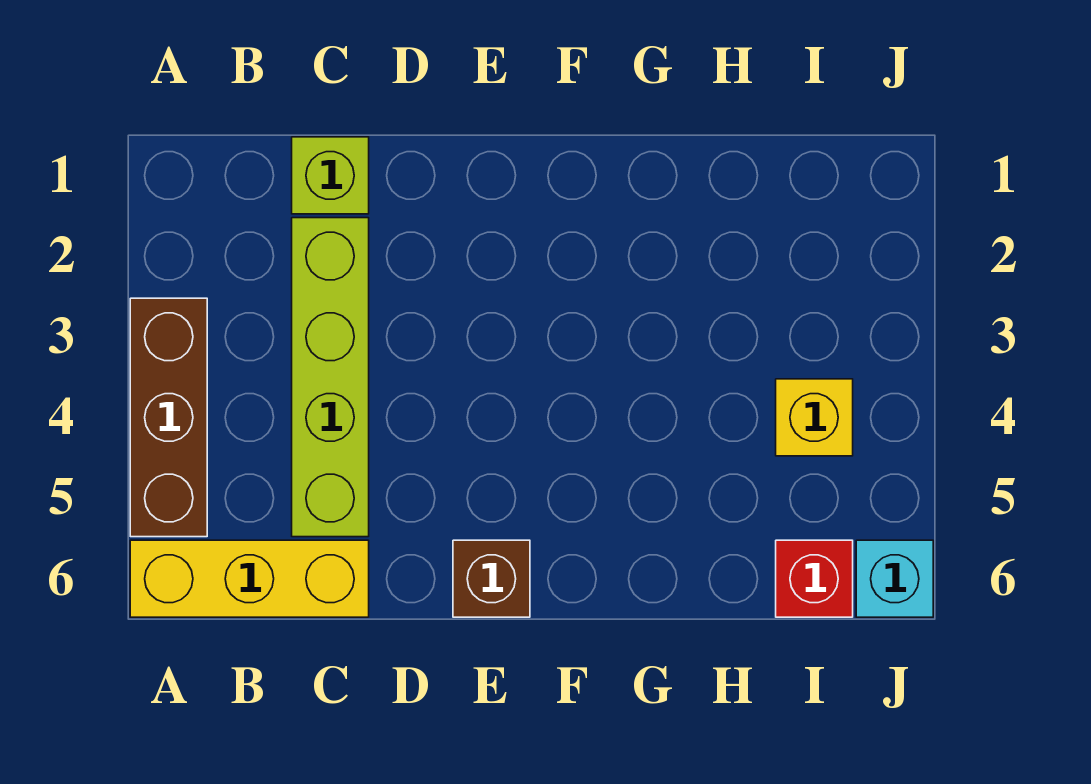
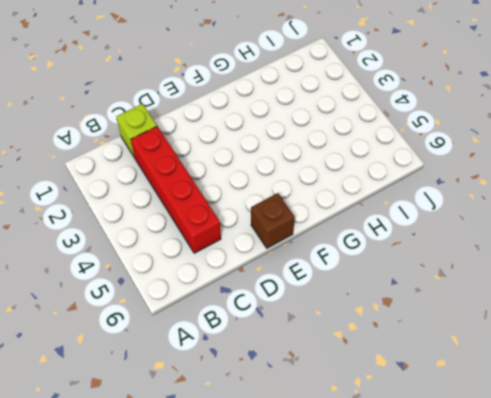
red 1x4 brick [131,126,221,253] -> lime 1x4 brick [292,218,369,537]
none -> brown 1x3 brick [130,298,207,537]
none -> yellow 1x3 brick [130,540,369,617]

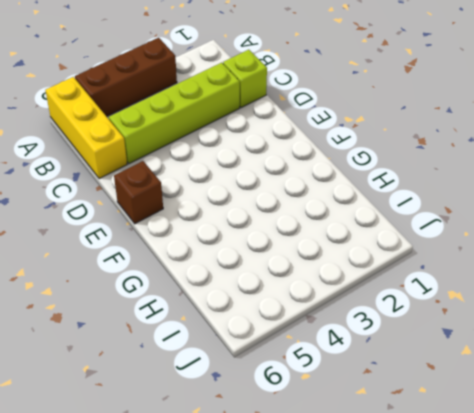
none -> yellow 1x1 brick [776,379,853,456]
none -> red 1x1 brick [776,540,853,617]

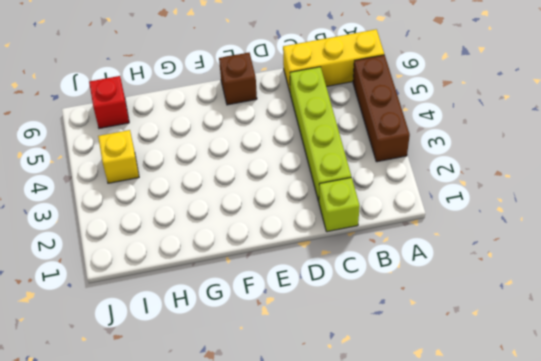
none -> cyan 1x1 brick [856,540,933,617]

